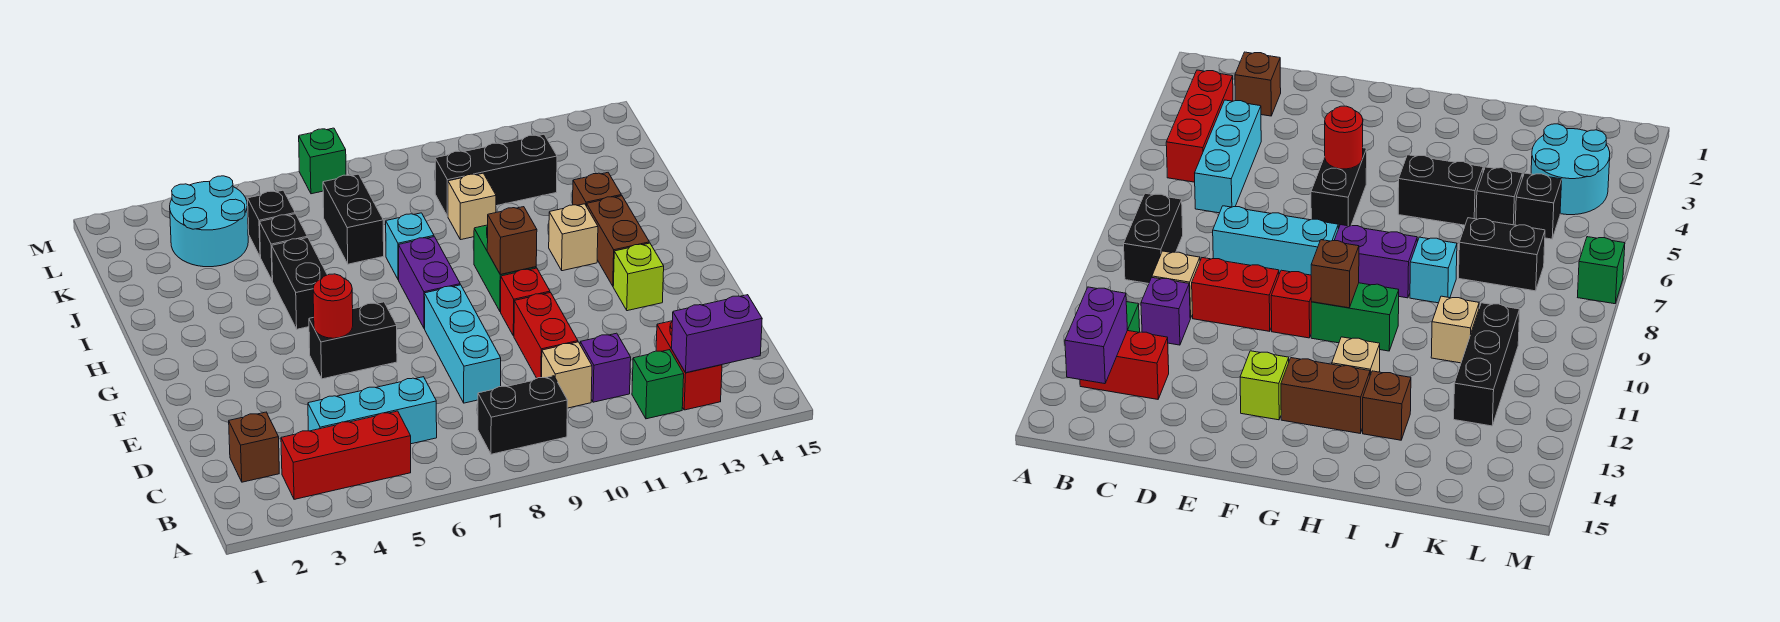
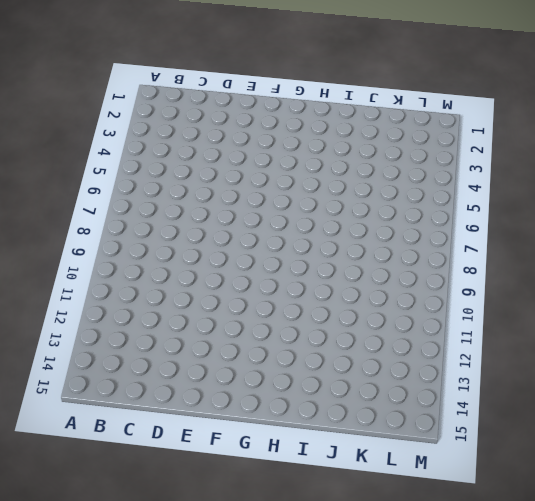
none -> red 1x3 brick [281,411,411,499]
none -> black 1x2 brick [478,376,568,454]
none -> green 1x1 brick [632,350,684,419]
none -> red 1x2 brick [656,321,722,410]

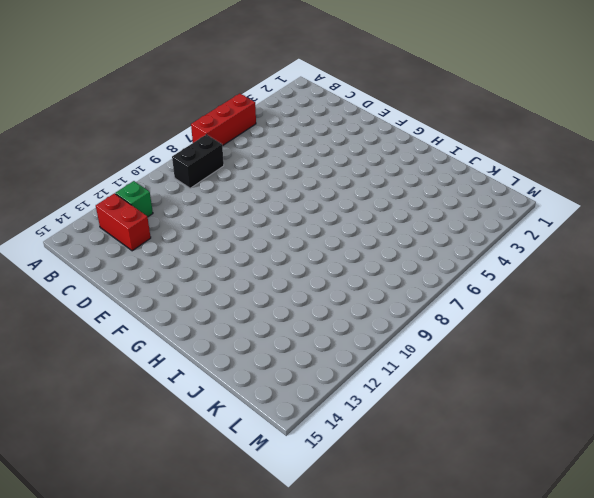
red 1x3 brick [191,94,256,146] -> red 1x3 brick moved to [281,411,411,499]
none -> brown 1x1 brick [229,412,279,482]
none -> cyan 1x3 brick [308,377,437,444]
none -> tan 1x1 brick [542,342,592,408]
none -> purple 1x1 brick [580,333,631,402]

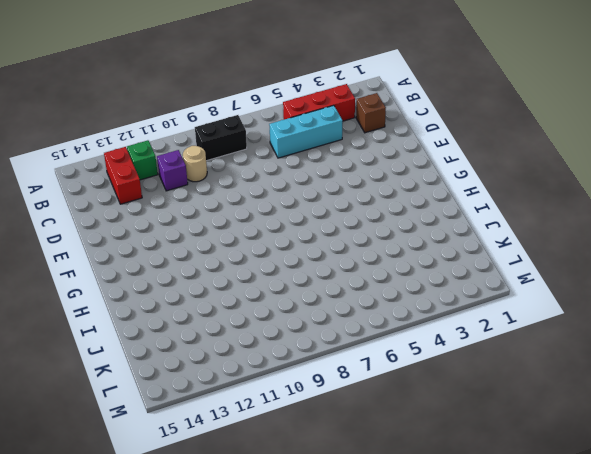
tan 1x1 round brick [183,146,207,182] -> tan 1x1 brick [542,342,592,408]
none -> cyan 1x3 brick [424,285,501,403]
none -> red 1x2 brick [514,293,578,378]
none -> black 1x2 brick [309,302,397,379]
none -> red 1x1 brick [501,268,550,336]

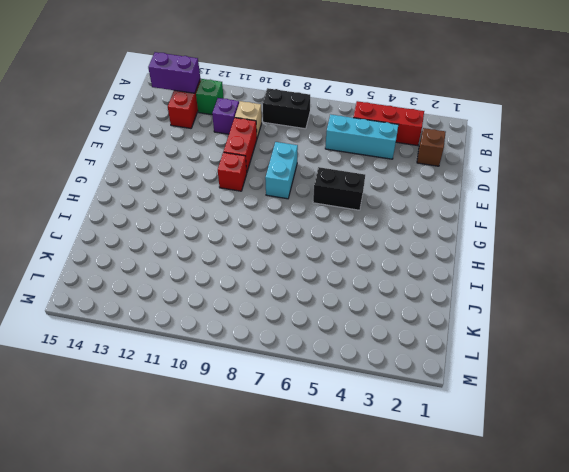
cyan 1x2 brick [265,142,298,199] -> cyan 1x3 brick [424,285,501,403]
none -> lime 1x1 brick [613,243,664,311]
none -> purple 1x2 brick [399,237,460,328]
none -> green 1x2 brick [474,225,536,312]
none -> brown 1x2 brick [587,196,649,286]

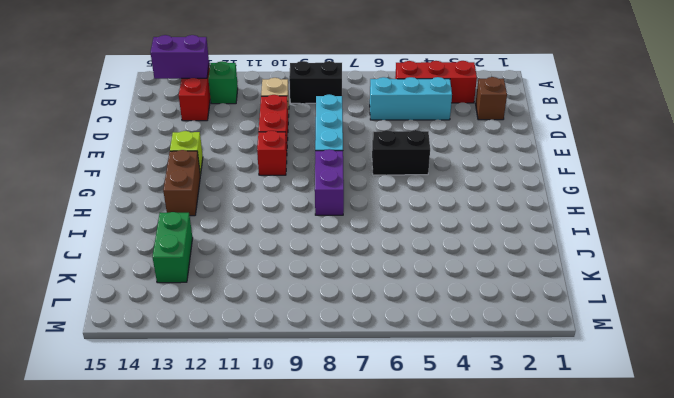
green 1x2 brick [153,212,193,283] -> green 1x2 brick moved to [474,225,536,312]
none -> purple 1x1 brick [580,333,631,402]
none -> black 1x2 brick [272,238,327,329]
none -> tan 1x1 brick [549,204,598,271]
none -> cyan 1x1 brick [386,213,434,280]

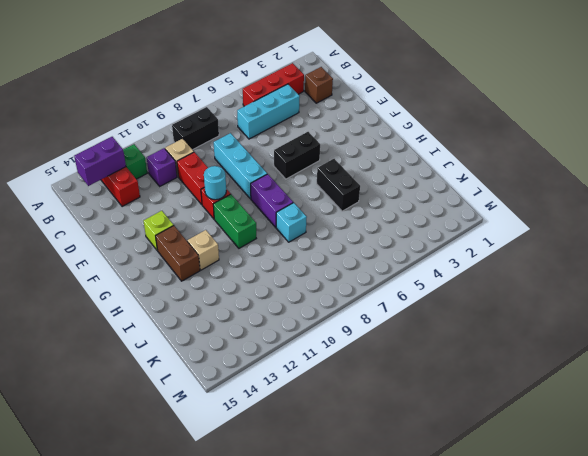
cyan 1x1 round brick [204,166,226,200] -> none
none -> brown 1x1 brick [573,173,621,206]
none -> black 1x1 brick [260,214,307,281]
none -> black 1x2 brick [323,174,384,264]
none -> tan 1x1 brick [448,173,496,240]

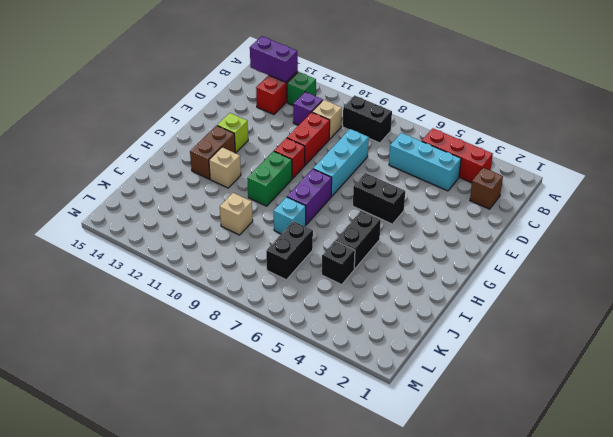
none -> brown 1x1 brick [573,173,621,206]
none -> cyan 2x2 round brick [170,176,248,267]
none -> black 1x1 brick [248,190,295,257]
none -> black 1x3 brick [435,134,557,216]

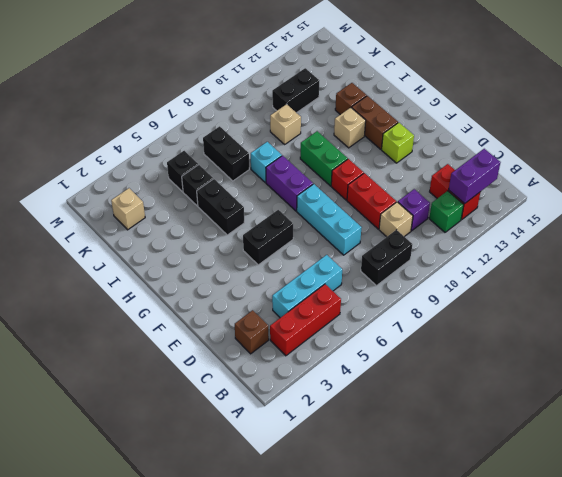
tan 1x1 brick [111,188,145,230] -> none
black 1x2 brick [272,68,319,113] -> black 1x3 brick [435,134,557,216]
none -> cyan 2x2 round brick [170,176,248,267]
none -> green 1x1 brick [299,128,346,194]
none -> red 1x1 round brick [313,274,353,338]
none -> brown 1x1 brick [487,207,537,274]

